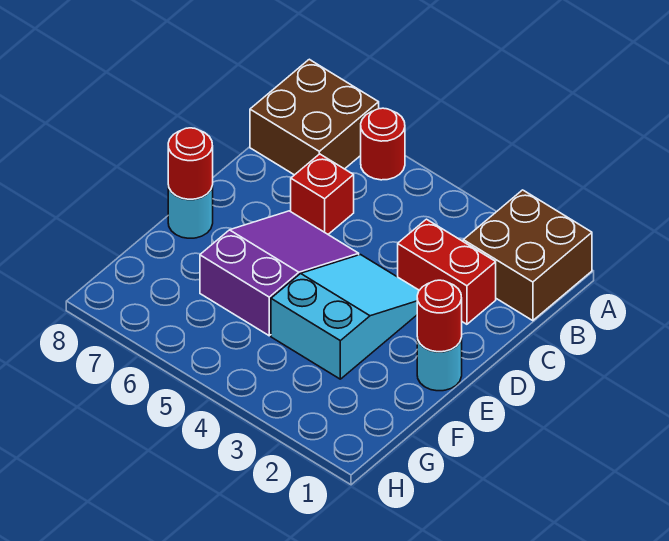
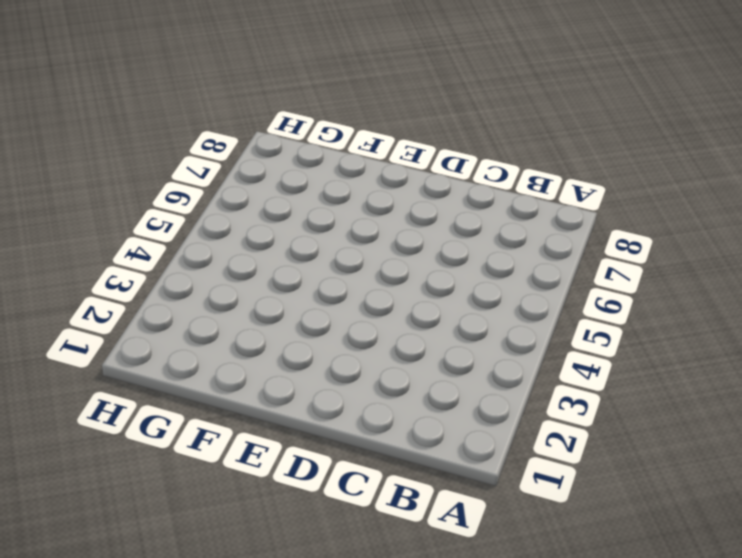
none -> brown 2x2 brick [463,190,592,321]
none -> red 1x1 round brick [361,108,405,180]

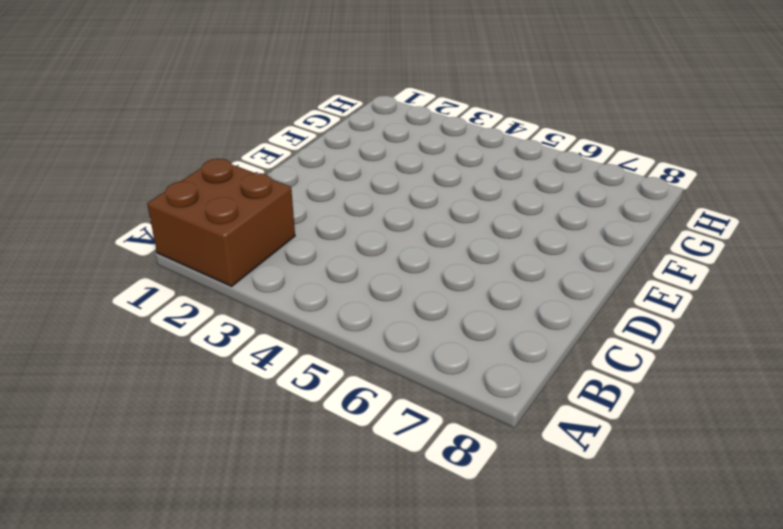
none -> red 1x1 round brick [361,108,405,180]
none -> brown 2x2 brick [250,59,379,175]

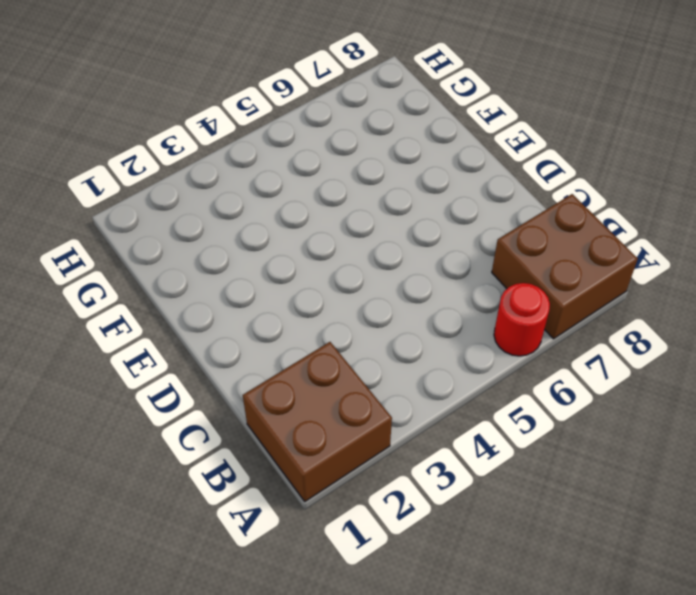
none -> red 1x2 brick [398,219,496,324]
none -> red 1x1 brick [291,154,354,234]

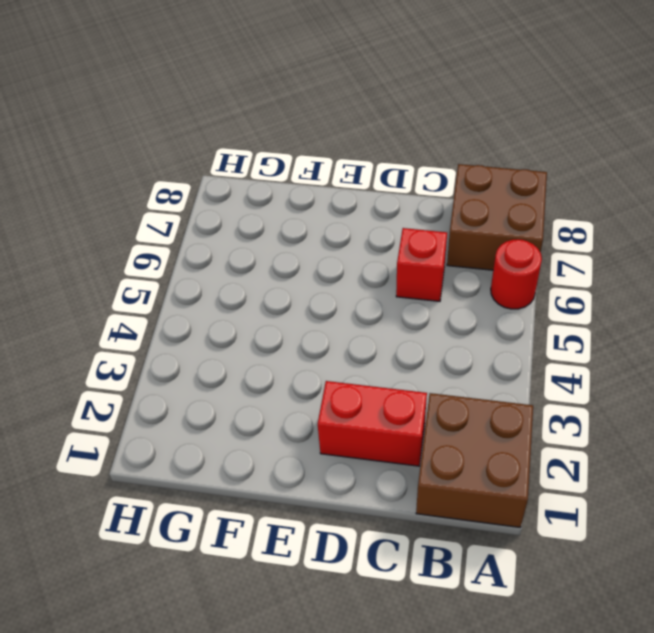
red 1x2 brick [318,381,427,466] -> red 1x2 brick turned to [398,219,496,324]
none -> cyan 2x3 slope [271,255,419,379]
none -> purple 2x3 slope [200,211,359,336]

